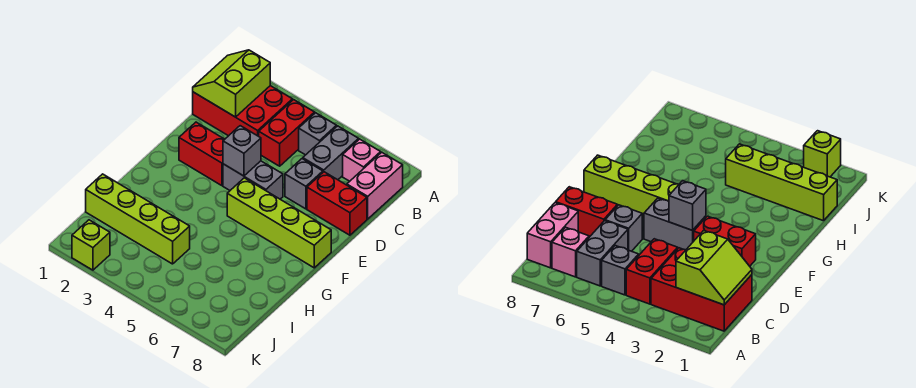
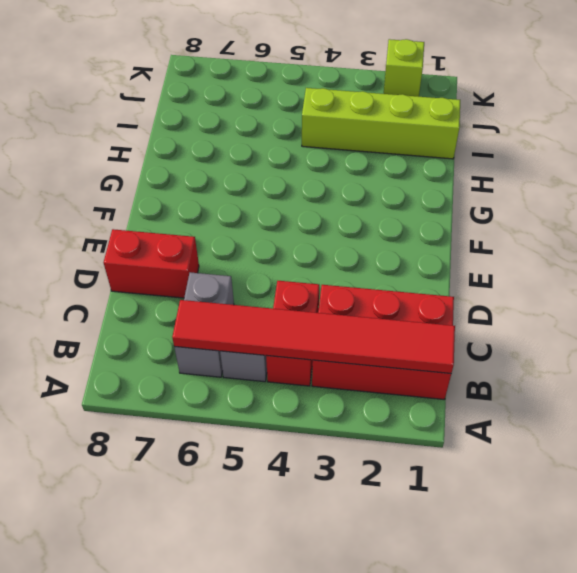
red 1x6 tile [172,300,455,373] -> lime 2x2 slope [193,50,270,117]
none -> pink 1x1 brick [343,139,381,181]
none -> pink 1x2 brick [347,152,403,219]
none -> grey 1x1 brick [285,159,323,209]

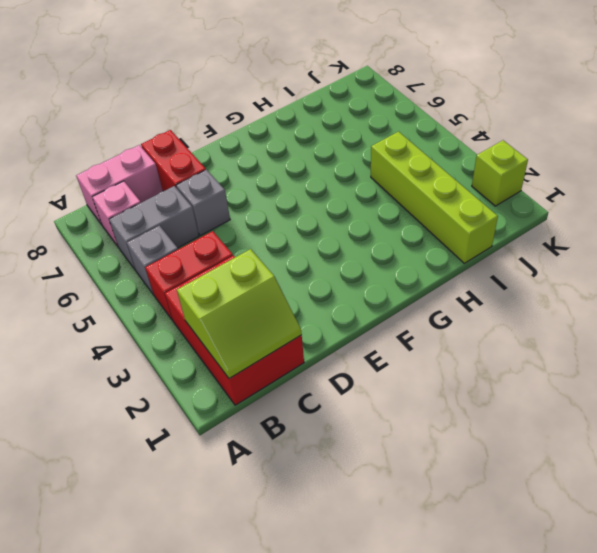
none -> red 1x2 brick [179,122,225,186]
none -> grey 1x2 brick [223,161,283,199]
none -> lime 1x4 brick [227,178,331,268]

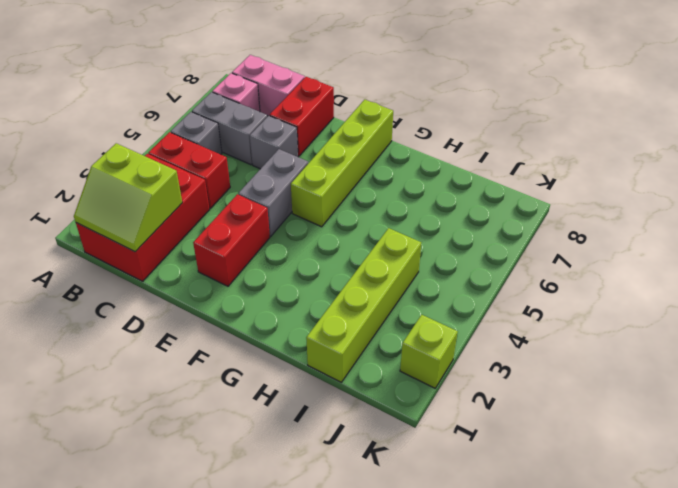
none -> grey 1x1 brick [223,126,261,176]

